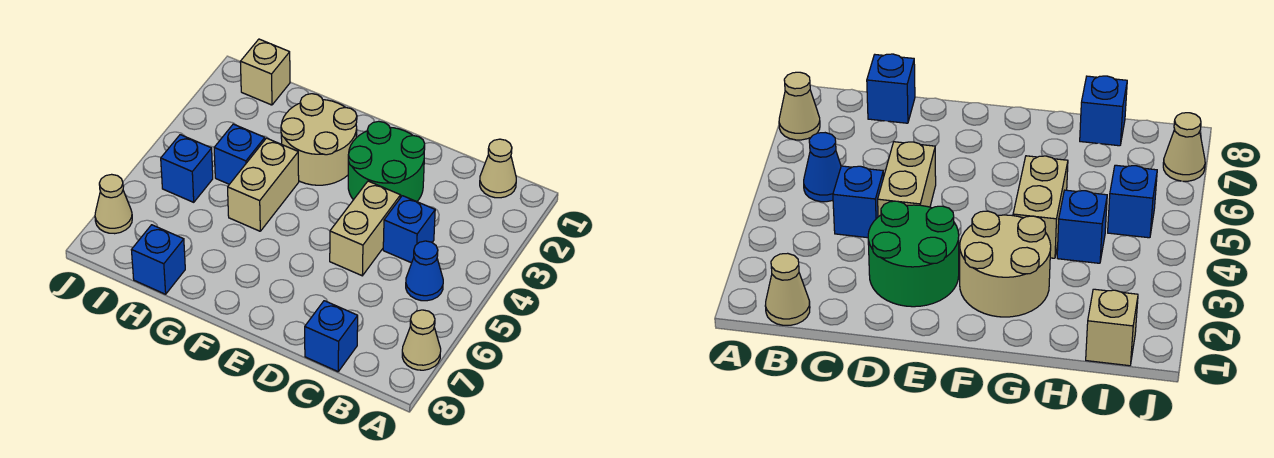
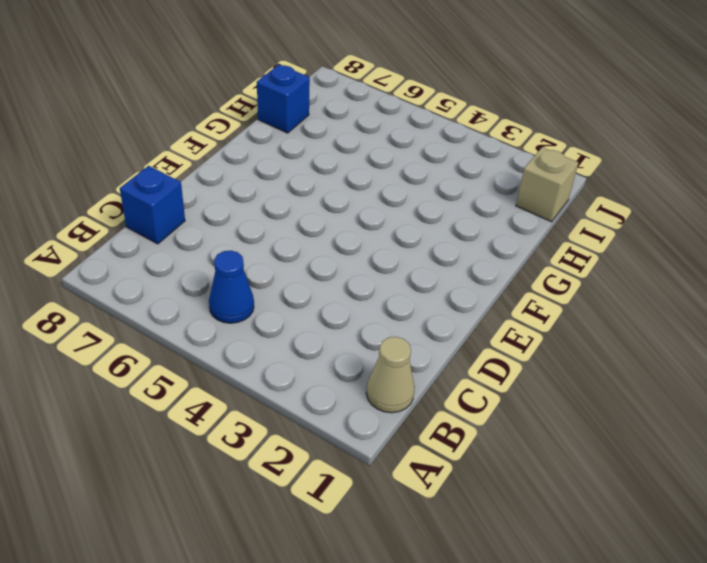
none -> tan 1x1 cone [402,310,441,370]
none -> blue 1x1 brick [383,196,435,263]
none -> green 2x2 round brick [348,121,425,202]

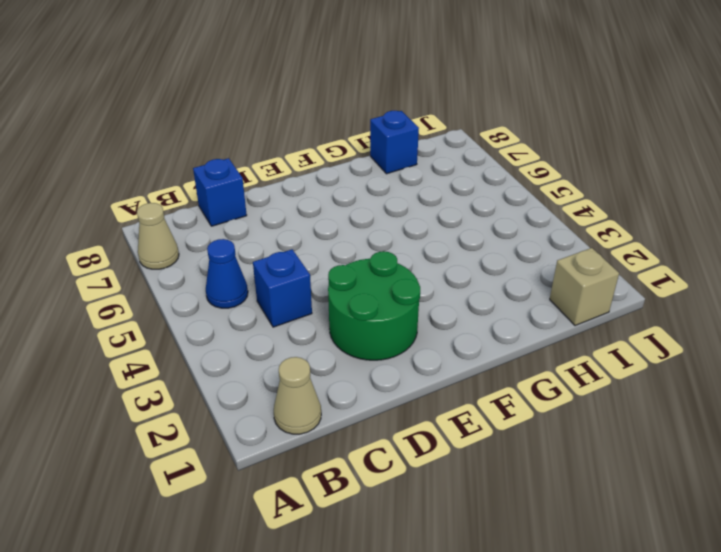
none -> tan 1x2 brick [330,181,401,276]
none -> tan 2x2 round brick [281,94,357,185]
none -> tan 1x2 brick [228,138,299,231]

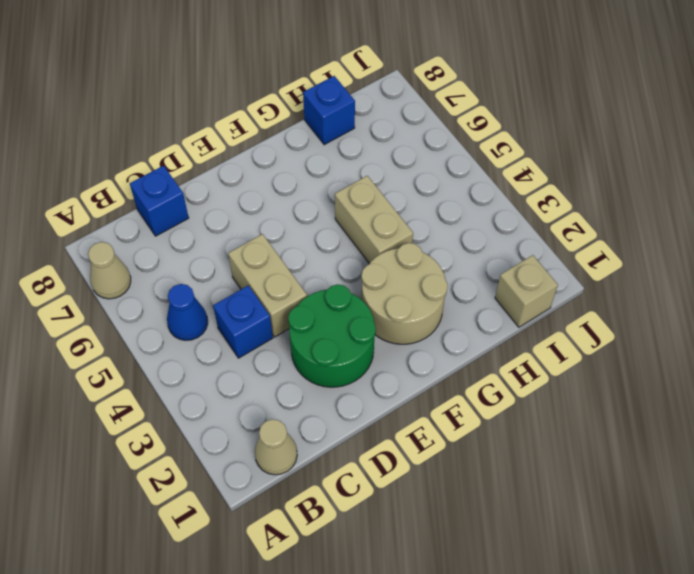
none -> blue 1x1 brick [214,124,265,184]
none -> blue 1x1 brick [161,135,213,202]
none -> tan 1x1 cone [95,174,132,234]

